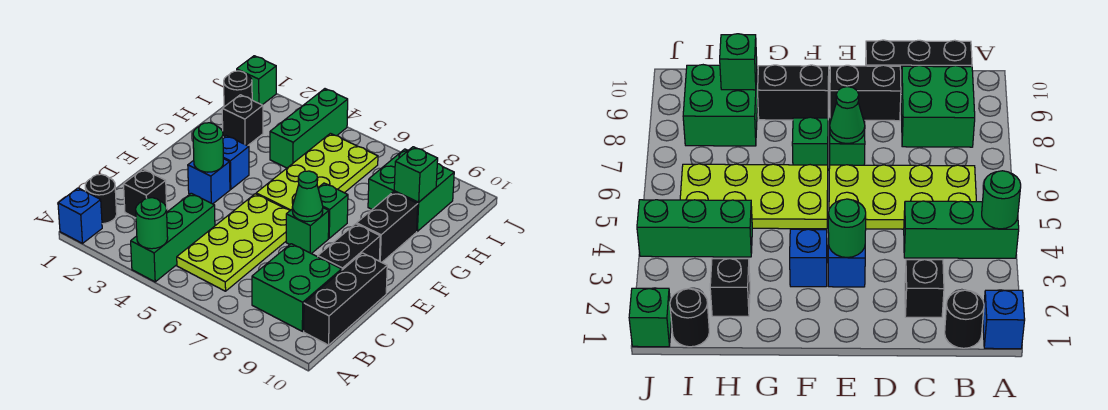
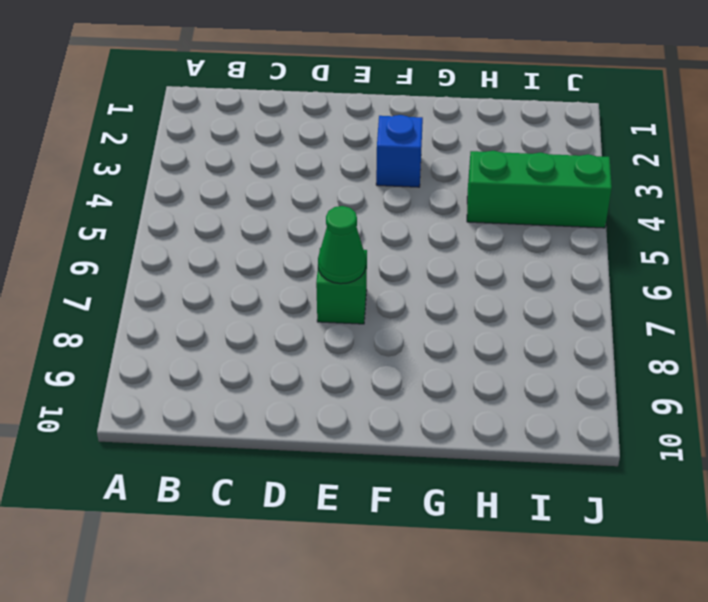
none -> blue 1x1 brick [58,188,102,243]
none -> green 1x3 brick [131,193,215,282]
none -> black 1x1 round brick [85,174,117,224]

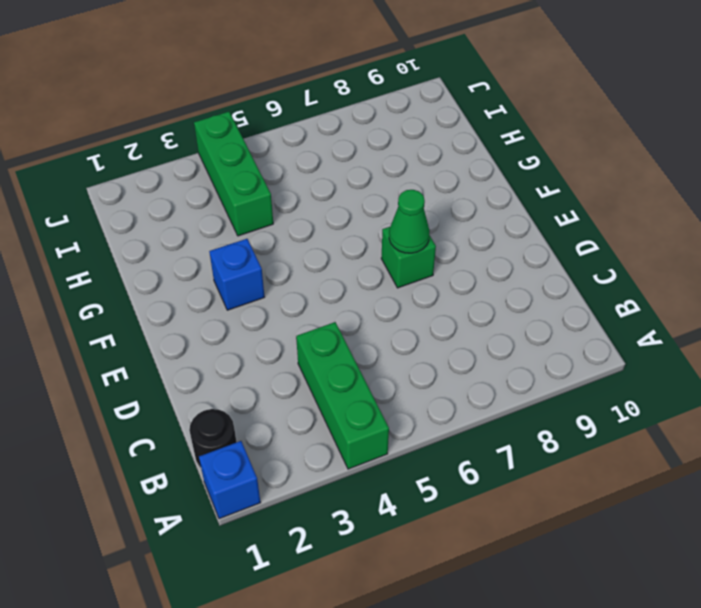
none -> lime 2x4 plate [177,194,290,291]
none -> green 2x2 brick [252,244,342,331]
none -> black 1x3 brick [304,253,387,345]

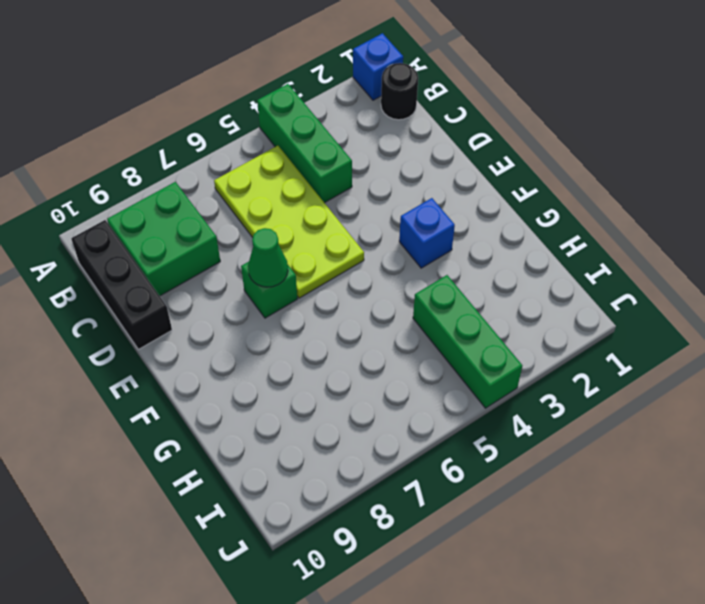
none -> black 1x1 brick [124,169,167,218]
none -> black 1x2 brick [318,224,380,270]
none -> blue 1x1 brick [188,159,230,204]

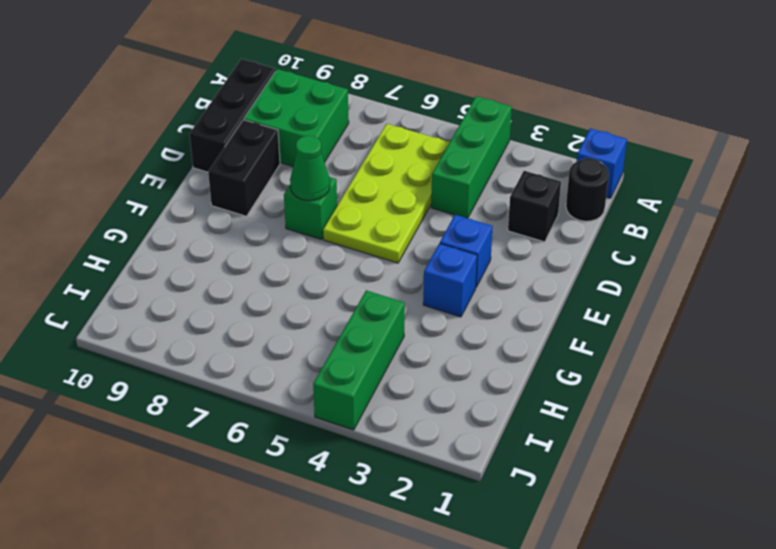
none -> lime 2x4 plate [256,133,378,210]
none -> green 1x1 brick [318,183,348,238]
none -> black 1x2 brick [357,192,418,262]

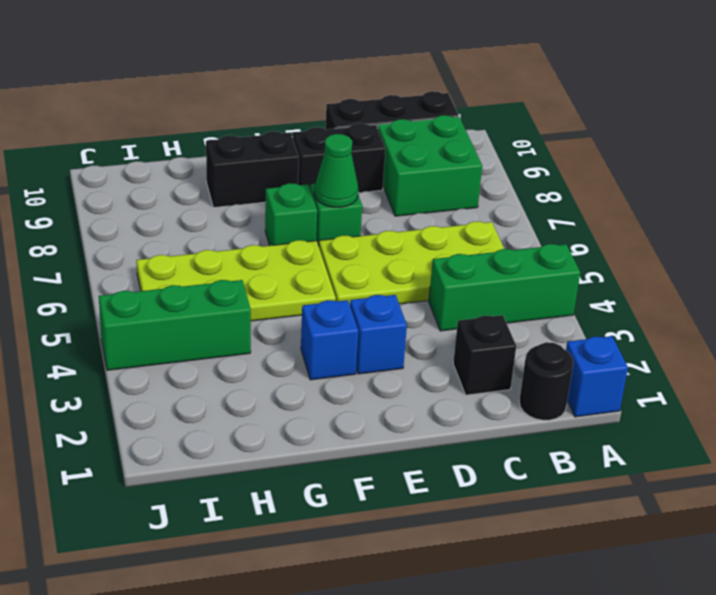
none -> black 1x1 brick [222,95,263,146]
none -> green 2x2 brick [368,149,454,231]
none -> black 1x1 round brick [224,71,252,107]

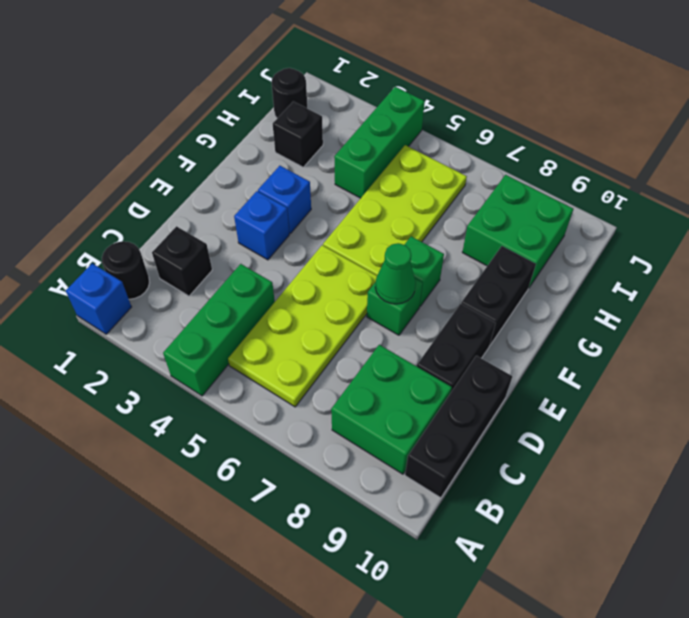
none -> green 1x1 brick [237,56,276,105]
none -> green 1x1 round brick [136,198,168,249]
none -> green 1x1 round brick [193,123,223,172]

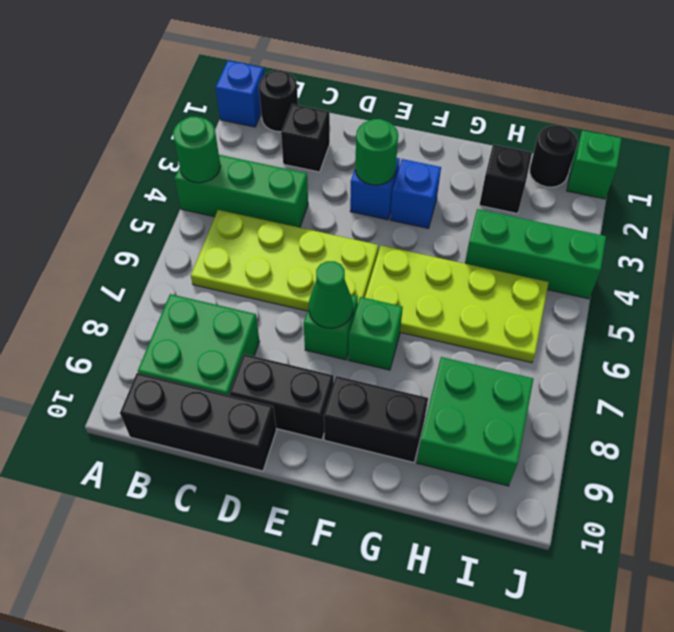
none -> green 1x1 brick [394,147,438,202]

